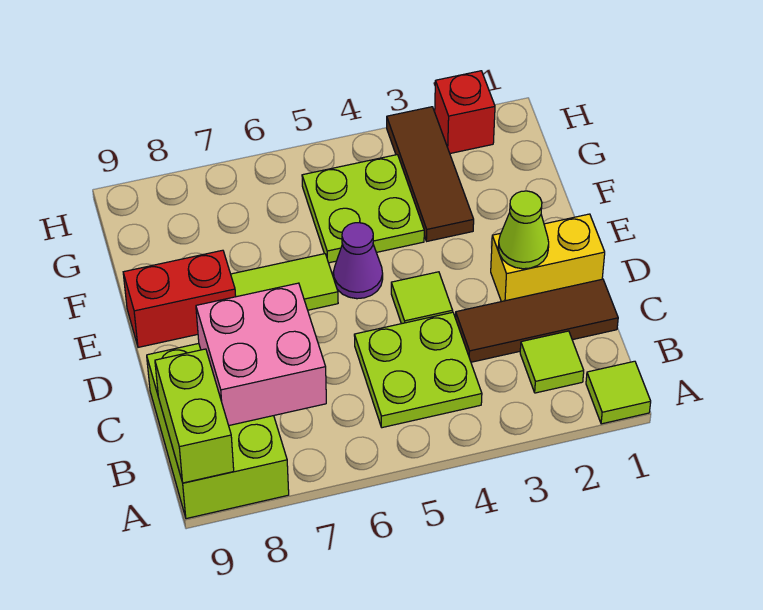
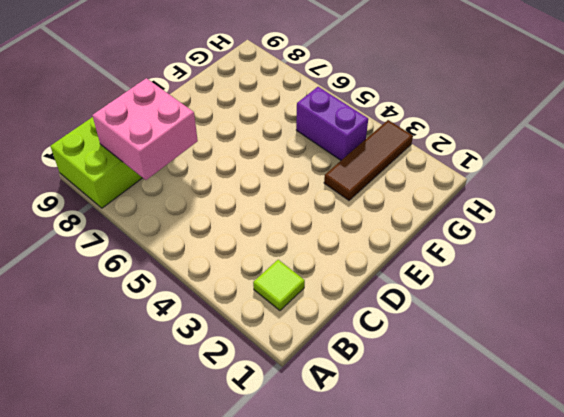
purple 1x2 brick [296,87,368,160] -> lime 2x2 plate [302,155,424,263]
none -> lime 1x1 tile [586,361,651,424]
none -> lime 2x2 plate [354,312,482,428]
none -> brown 1x3 tile [455,279,618,362]

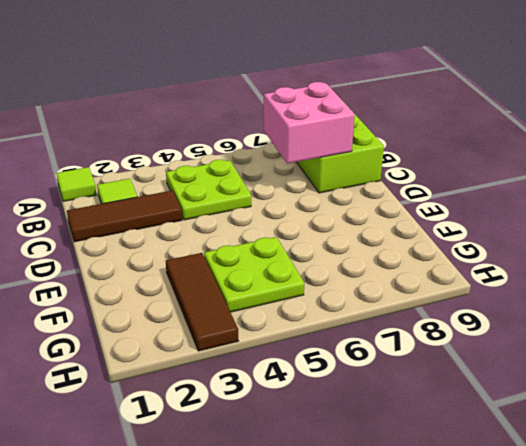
none -> yellow 1x2 brick [491,214,605,302]
none -> lime 1x1 tile [391,272,453,324]
none -> purple 1x1 cone [333,223,383,299]

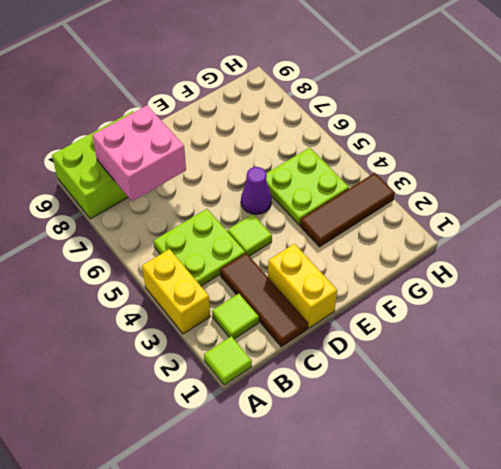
yellow 1x2 brick [142,249,210,334] -> none
none -> lime 1x2 tile [231,254,338,310]
none -> red 1x2 brick [123,250,236,347]
none -> red 1x1 brick [435,71,495,153]

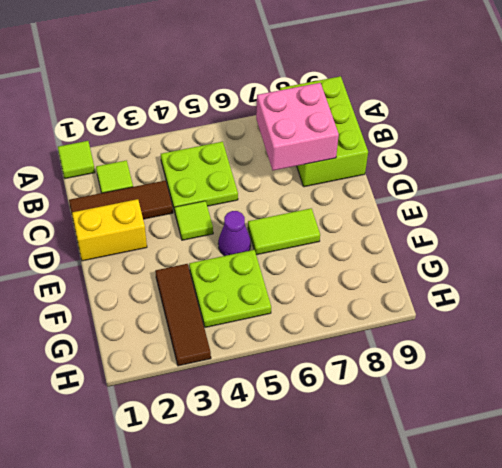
none -> red 1x2 brick [123,250,236,347]
none -> red 1x1 brick [435,71,495,153]
none -> lime 1x2 brick [155,349,234,483]

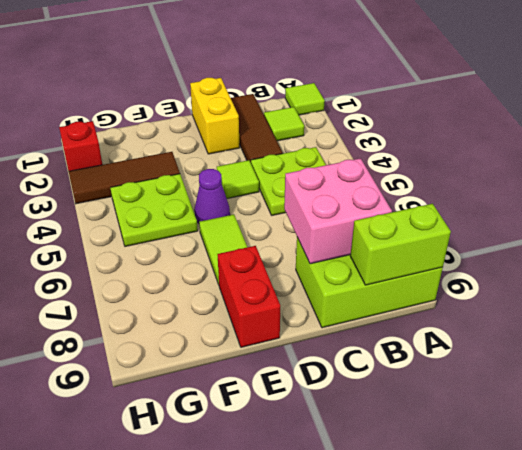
none -> lime 1x1 cone [498,191,549,269]

